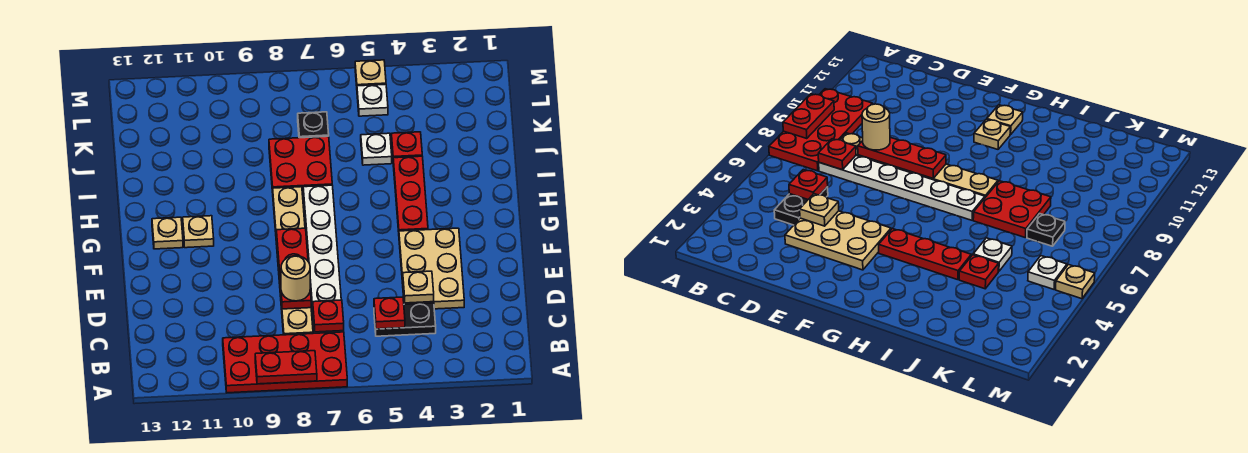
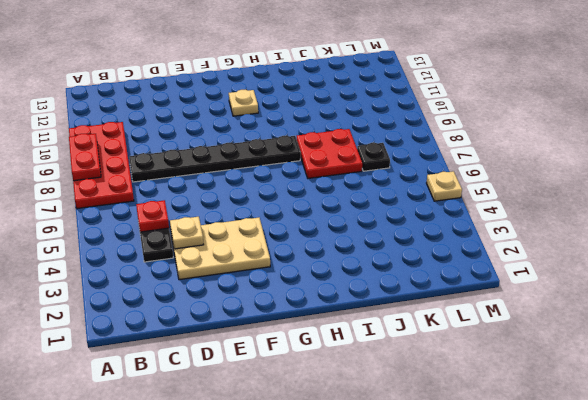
black 1x6 plate [129,136,301,182] -> tan 1x6 plate [273,187,313,335]
none -> white 1x6 plate [303,185,344,333]
none -> red 1x3 plate [393,156,428,232]
none -> tan 1x1 plate [152,217,183,249]

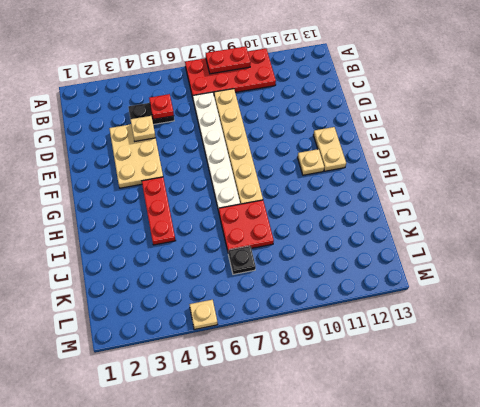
tan 1x2 plate [314,127,346,171] -> tan 1x1 plate [152,217,183,249]
none -> red 1x1 plate [391,132,422,158]
none -> white 1x1 plate [361,133,392,165]
none -> white 1x1 plate [357,84,388,116]

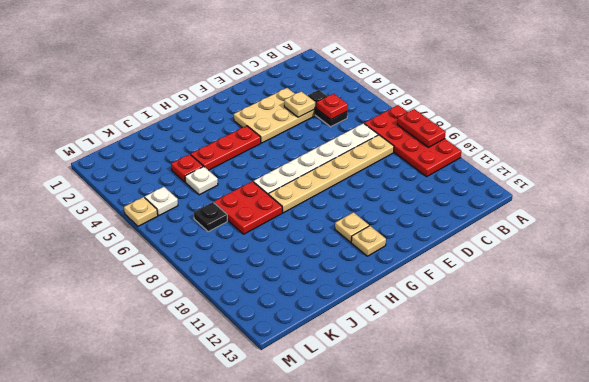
none -> red 1x1 plate [313,300,344,332]
none -> red 1x3 plate [276,228,311,309]
none -> tan 1x1 round brick [281,256,310,301]

